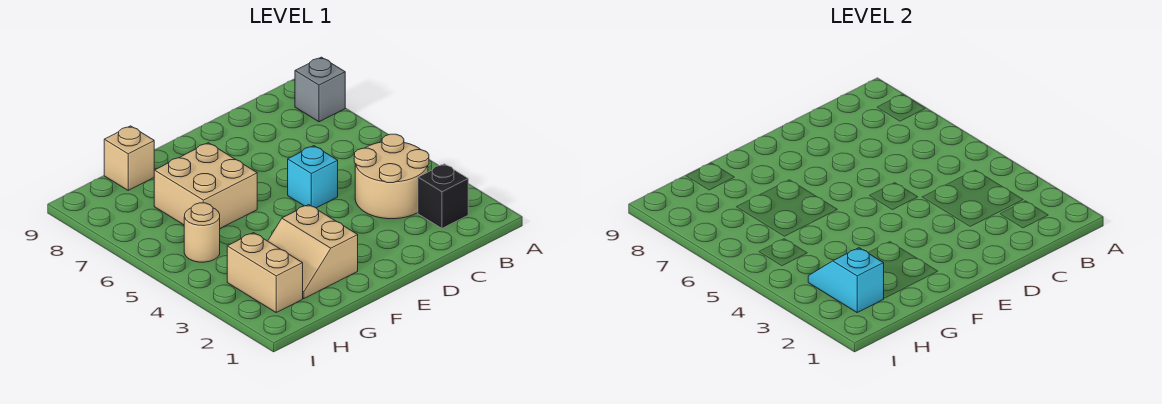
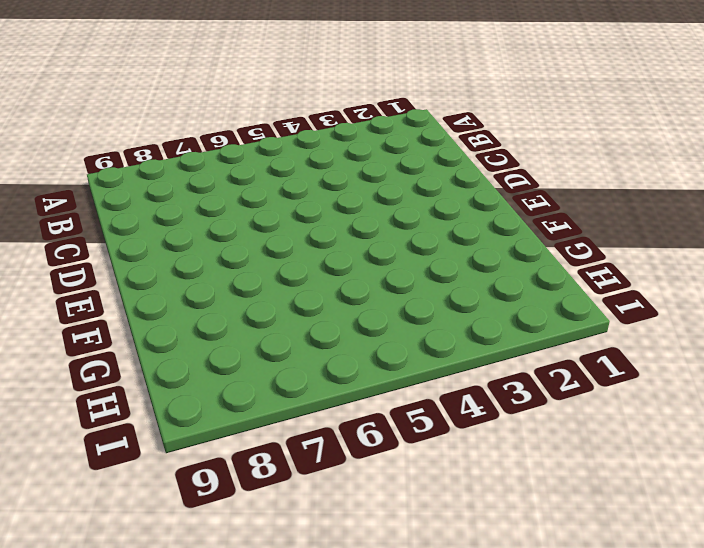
none -> grey 1x1 brick [295,57,345,122]
none -> black 1x1 brick [418,164,468,228]

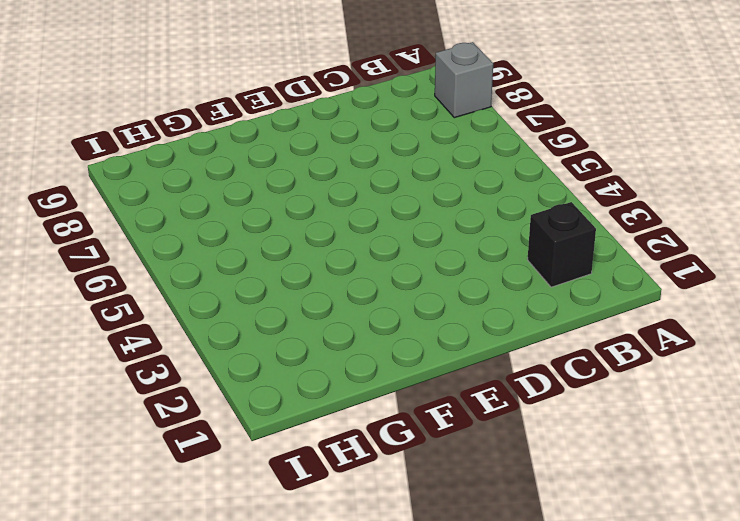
none -> tan 2x2 round brick [354,134,429,219]
none -> cyan 1x1 brick [288,146,338,208]

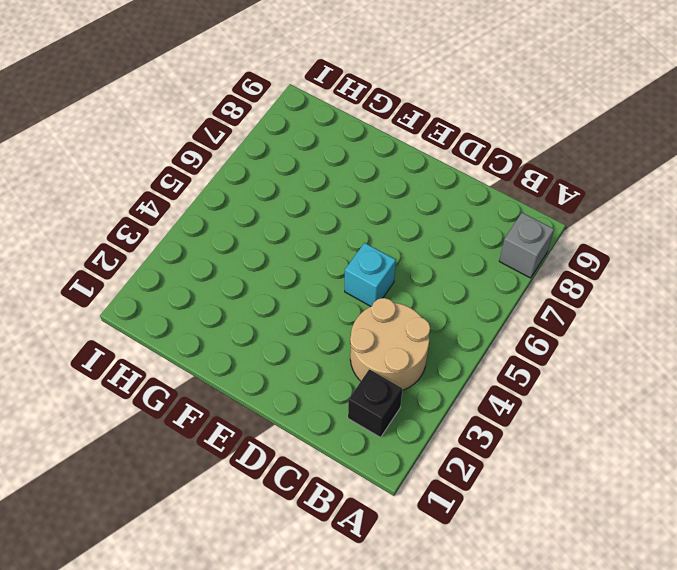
none -> tan 2x2 slope [268,205,358,299]
none -> tan 2x2 brick [154,143,257,228]

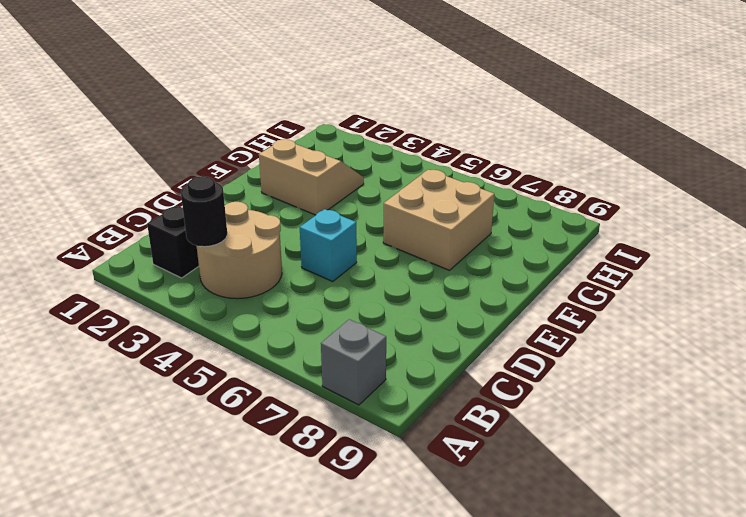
black 1x1 round brick [181,176,227,247] -> none
none -> tan 1x1 brick [104,126,154,190]
none -> tan 1x2 brick [227,233,303,312]

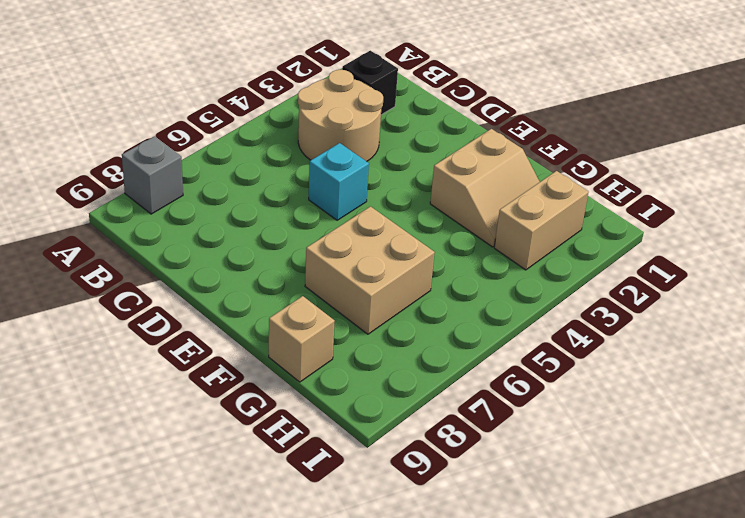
none -> tan 1x1 round brick [184,203,220,262]
none -> cyan 1x2 slope [808,248,884,312]

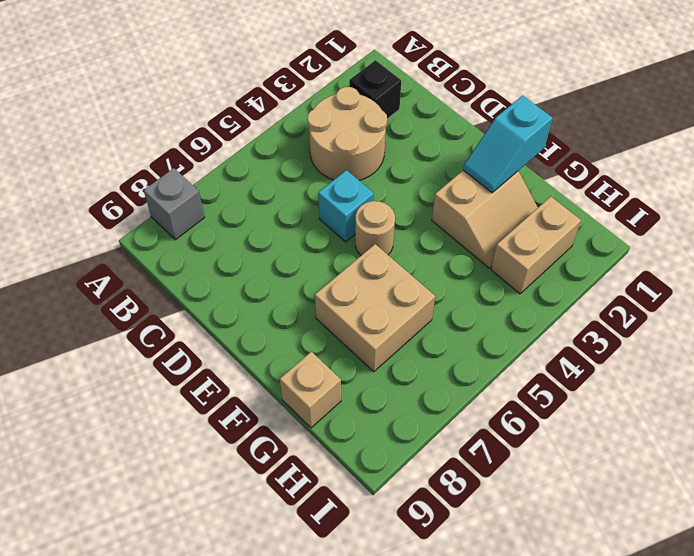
tan 1x1 round brick [355,201,395,255] -> tan 1x1 round brick moved to [184,203,220,262]
cyan 1x2 slope [463,95,553,193] -> cyan 1x2 slope moved to [808,248,884,312]

